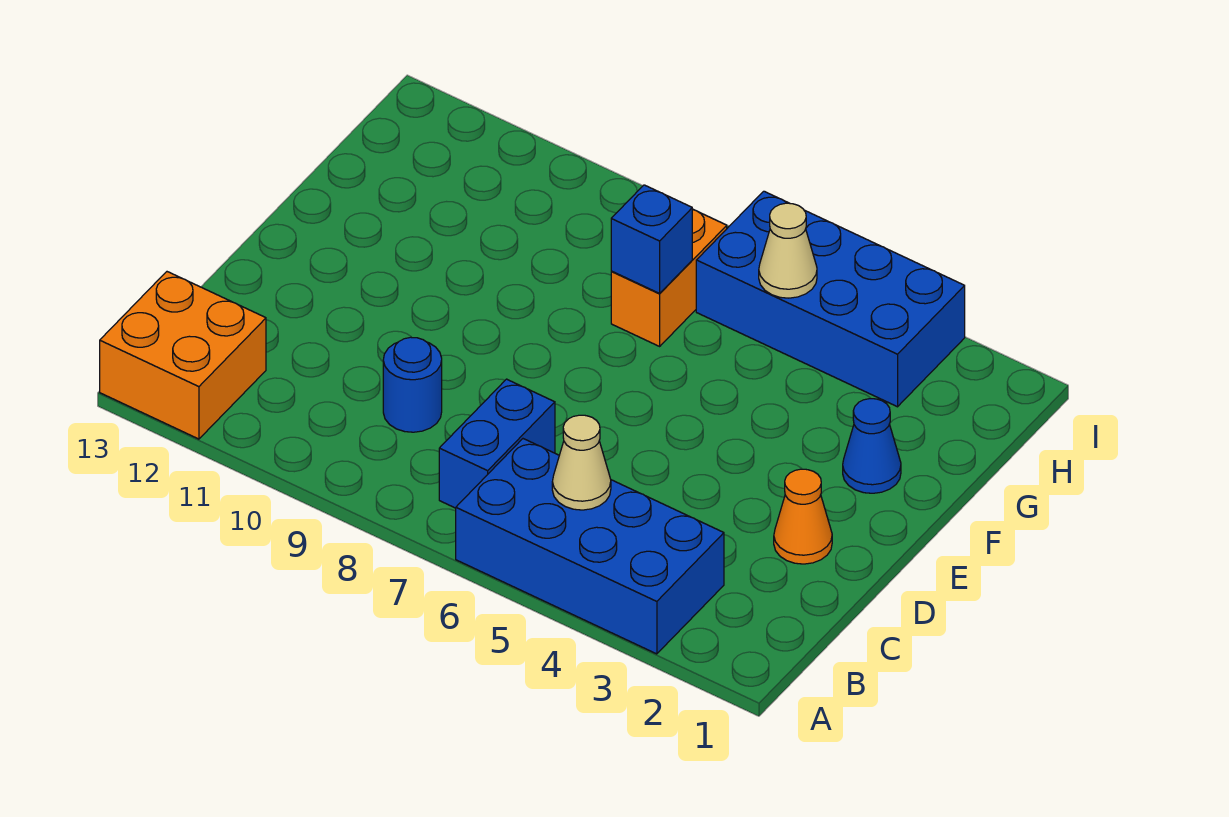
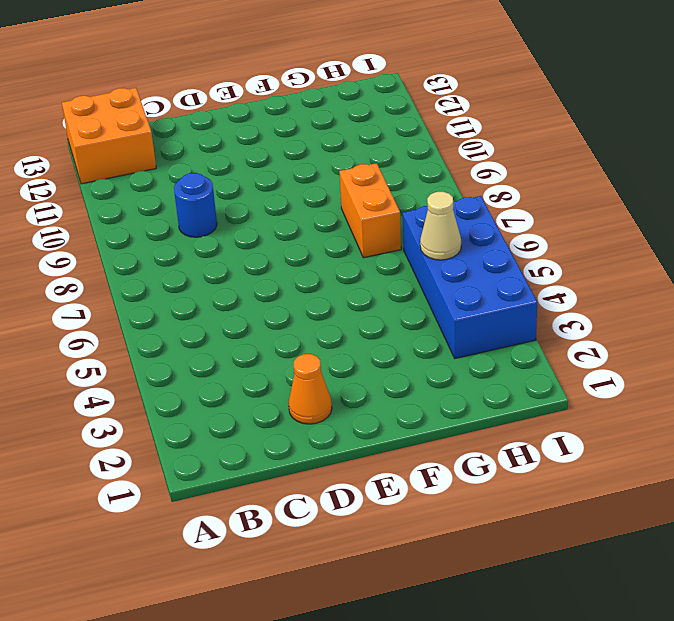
orange 1x2 brick [339,163,401,258] -> orange 1x2 brick turned to [611,209,727,346]
none -> blue 2x4 brick [456,439,724,654]
none -> blue 1x2 brick [439,379,555,508]

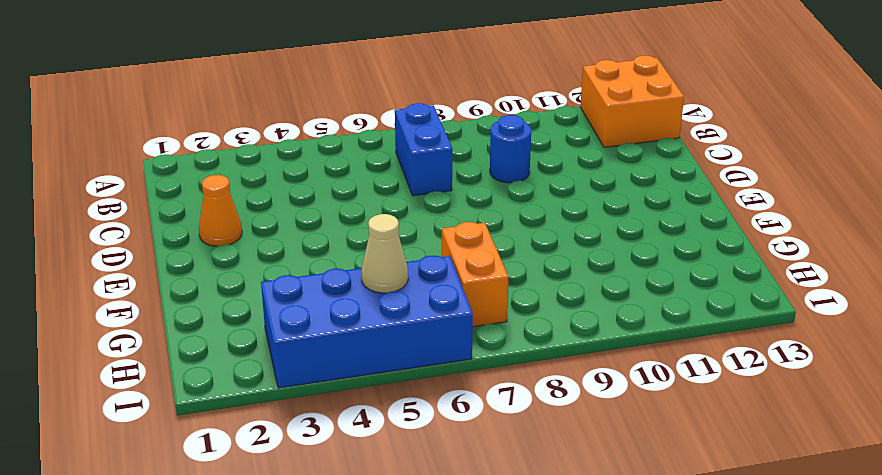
none -> blue 2x4 brick [456,439,724,654]
none -> blue 1x1 cone [843,399,901,493]

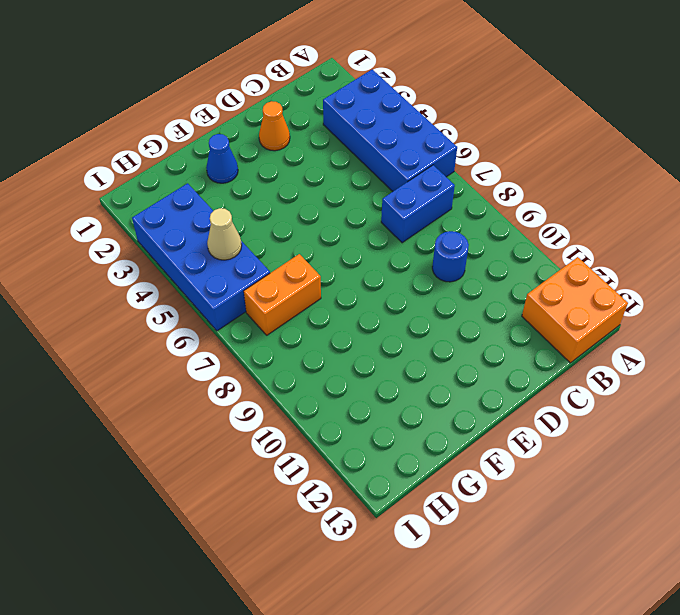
none -> tan 1x1 cone [552,415,611,510]
none -> blue 1x1 brick [611,185,692,293]

